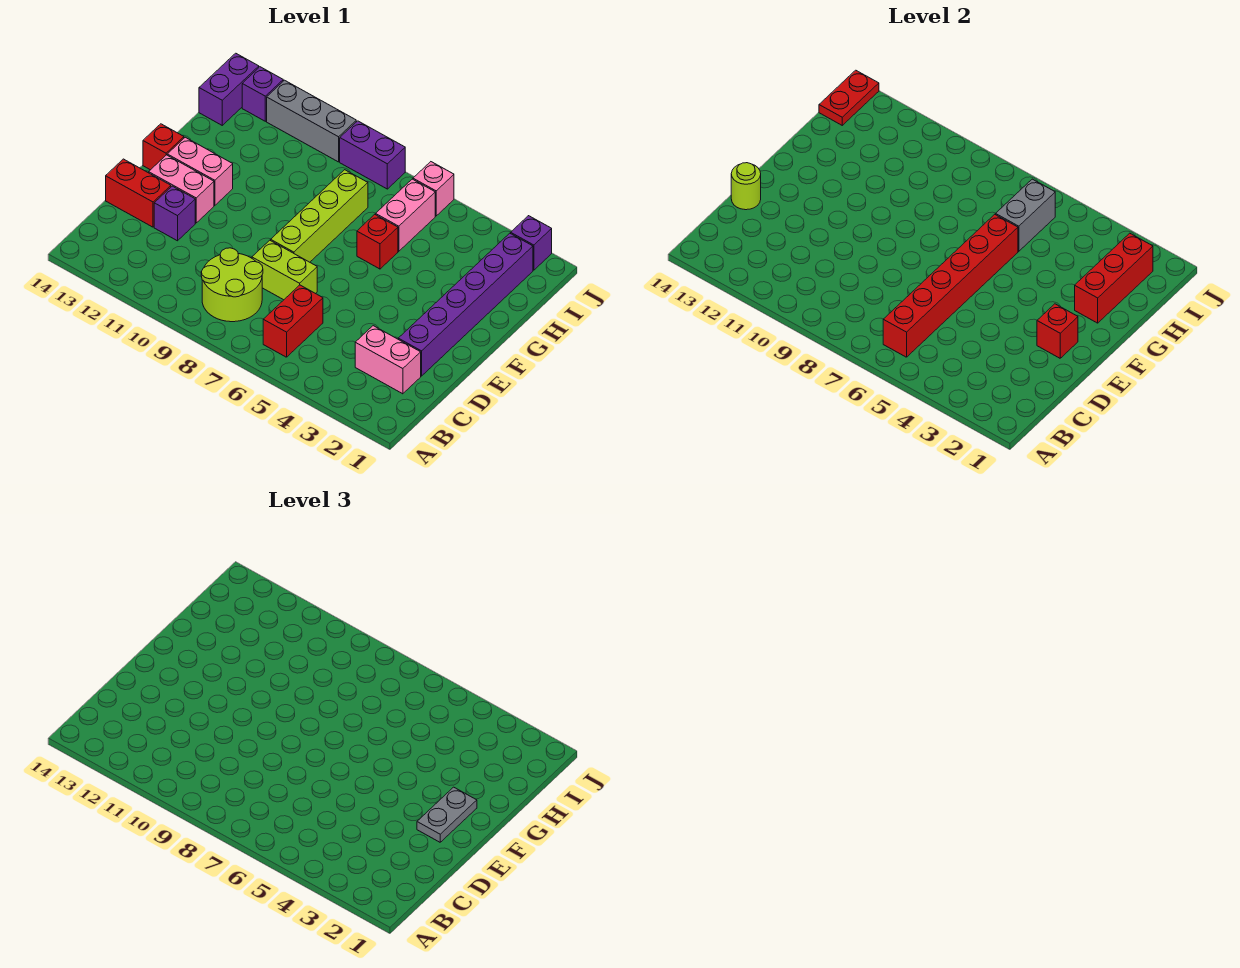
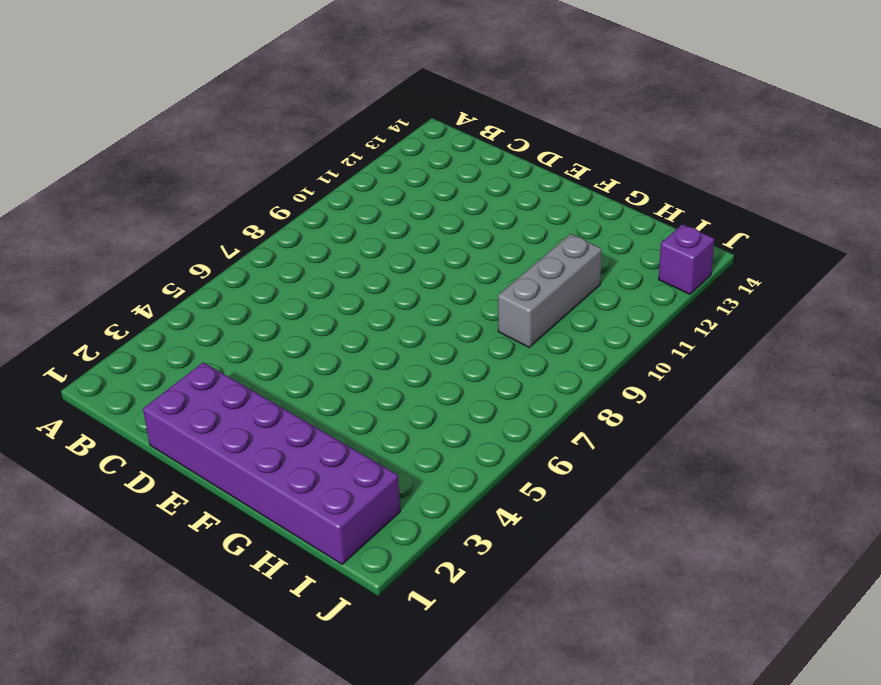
purple 2x6 brick [143,362,400,564] -> purple 1x6 brick [398,233,533,376]
grey 1x3 brick [498,234,602,347] -> grey 1x3 brick moved to [267,80,356,162]
none -> red 1x2 brick [263,285,323,357]
none -> lime 2x2 round brick [201,248,263,322]
none -> pink 1x2 brick [355,326,421,394]

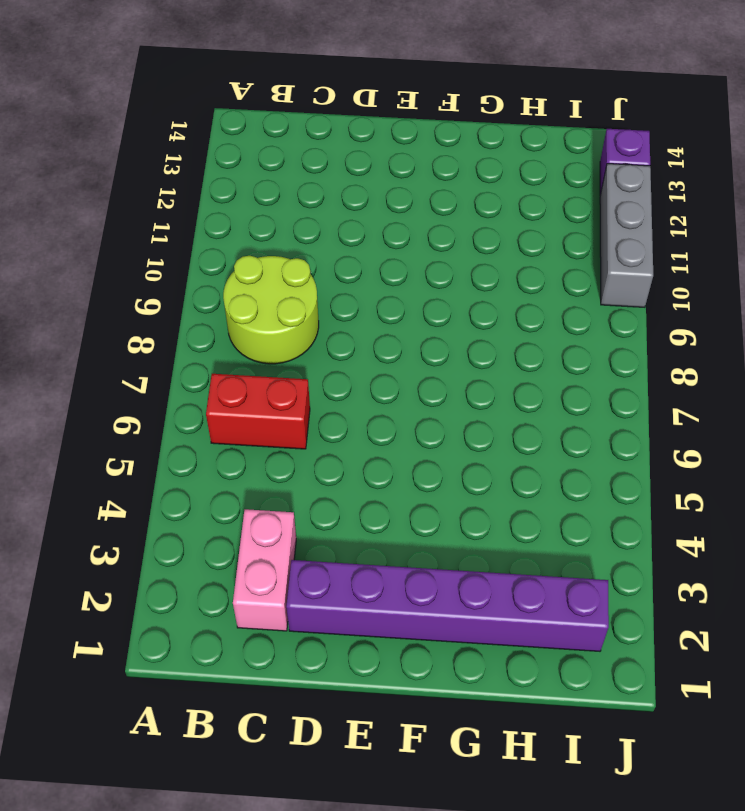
none -> lime 1x2 brick [252,240,317,300]
none -> purple 1x1 brick [154,186,195,241]
none -> red 1x2 brick [106,159,171,227]

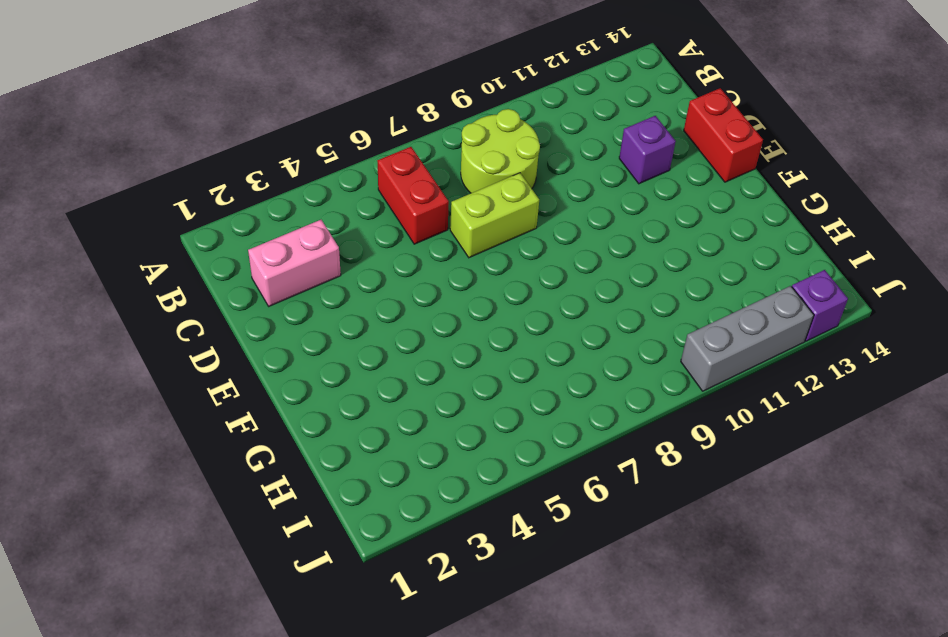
red 1x2 brick [684,88,763,182] -> red 1x2 brick turned to [106,159,171,227]
none -> purple 1x6 brick [398,233,533,376]
none -> lime 1x4 brick [271,170,368,262]
none -> pink 1x2 brick [149,155,214,223]

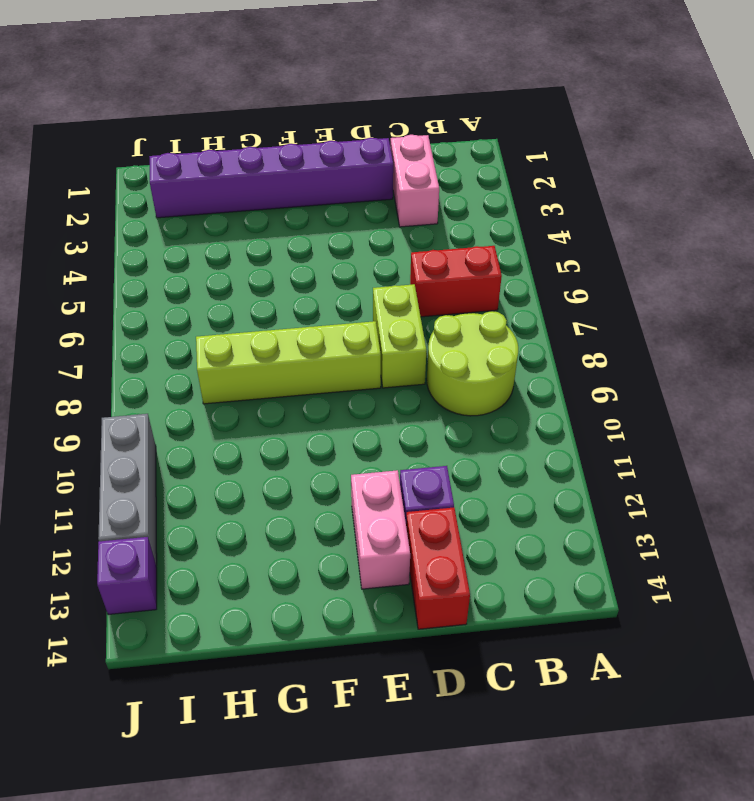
none -> pink 1x2 brick [167,137,233,205]
none -> red 1x1 brick [143,124,184,170]
none -> red 1x1 brick [357,214,398,269]

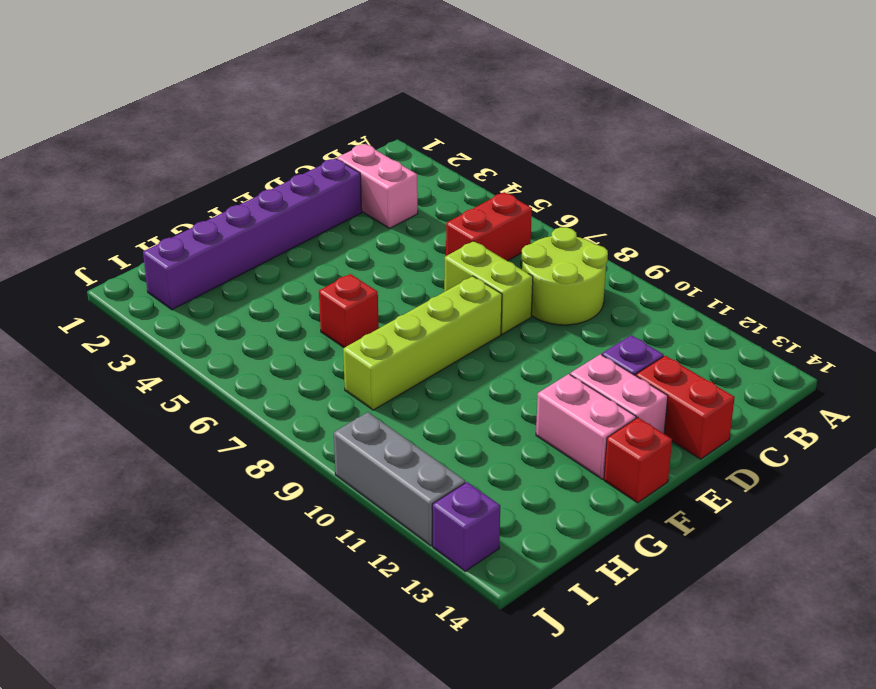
none -> pink 1x2 brick [376,179,435,251]
none -> purple 1x2 brick [199,53,259,125]
none -> purple 1x1 brick [511,216,552,270]

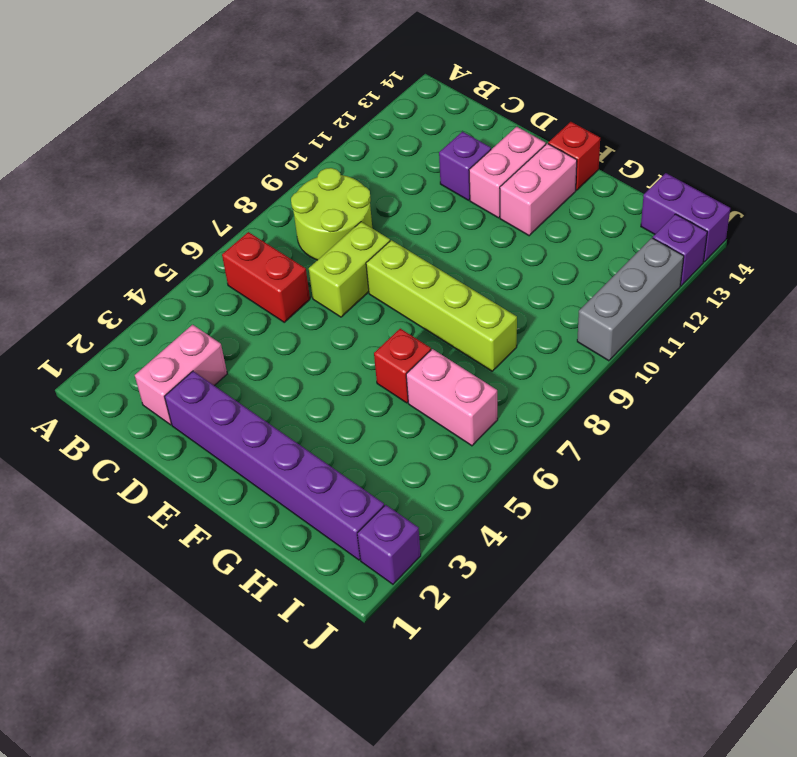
none -> red 1x2 brick [106,159,171,227]
none -> pink 1x1 brick [413,162,454,216]
none -> purple 1x2 brick [340,121,405,189]

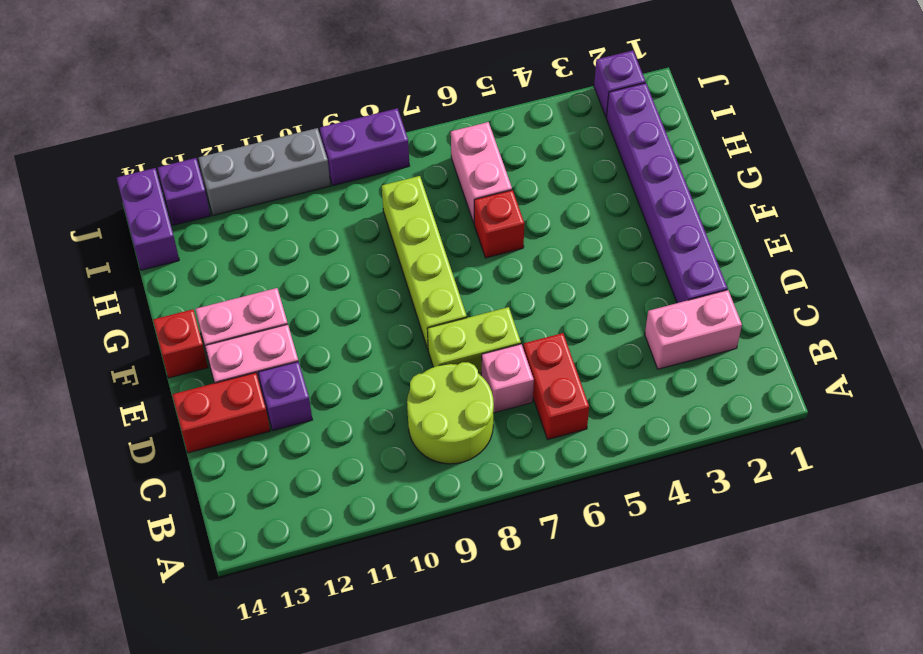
pink 1x1 brick [481,344,534,413] -> pink 1x1 brick moved to [413,162,454,216]
none -> red 1x6 brick [883,214,1018,357]
none -> lime 1x1 round brick [731,163,761,210]
none -> red 1x1 brick [1037,304,1078,358]

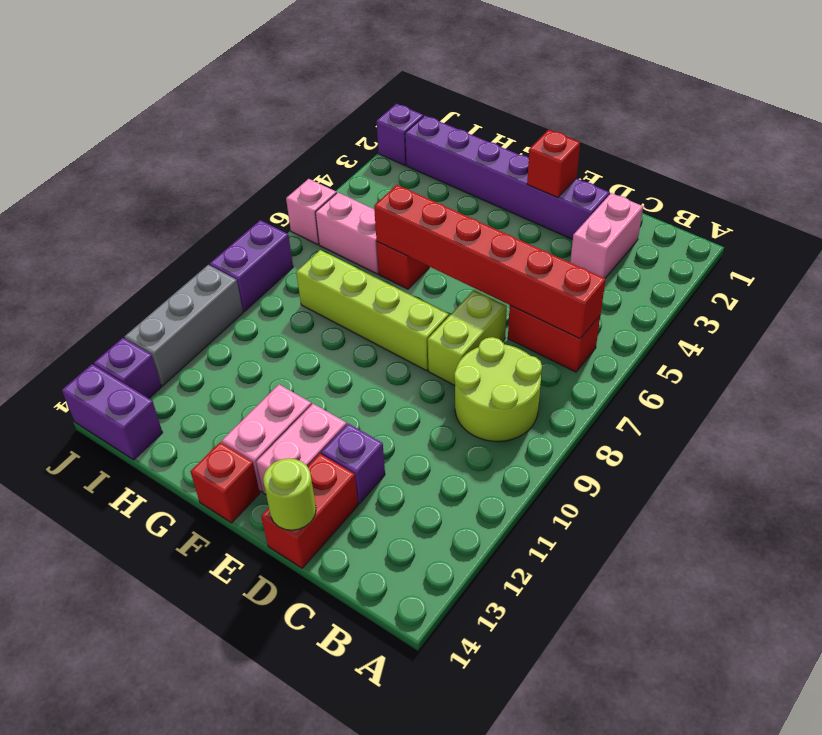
none -> red 1x3 brick [1075,233,1153,323]
none -> grey 1x2 brick [996,179,1055,251]
none -> red 1x2 plate [819,70,879,125]

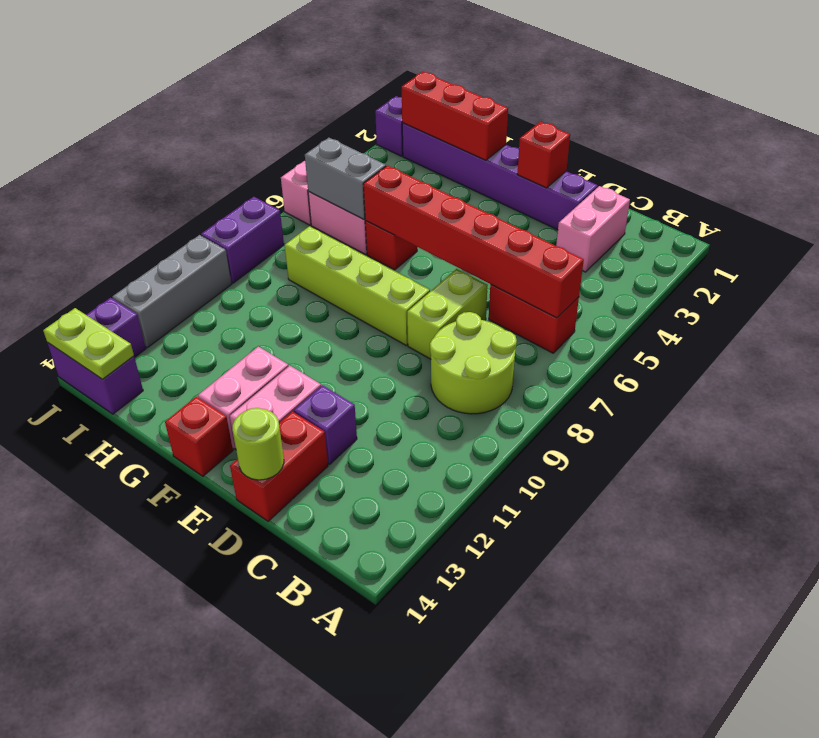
lime 1x2 plate [43,308,134,379] -> red 1x2 plate [819,70,879,125]
none -> grey 1x2 plate [417,787,477,842]

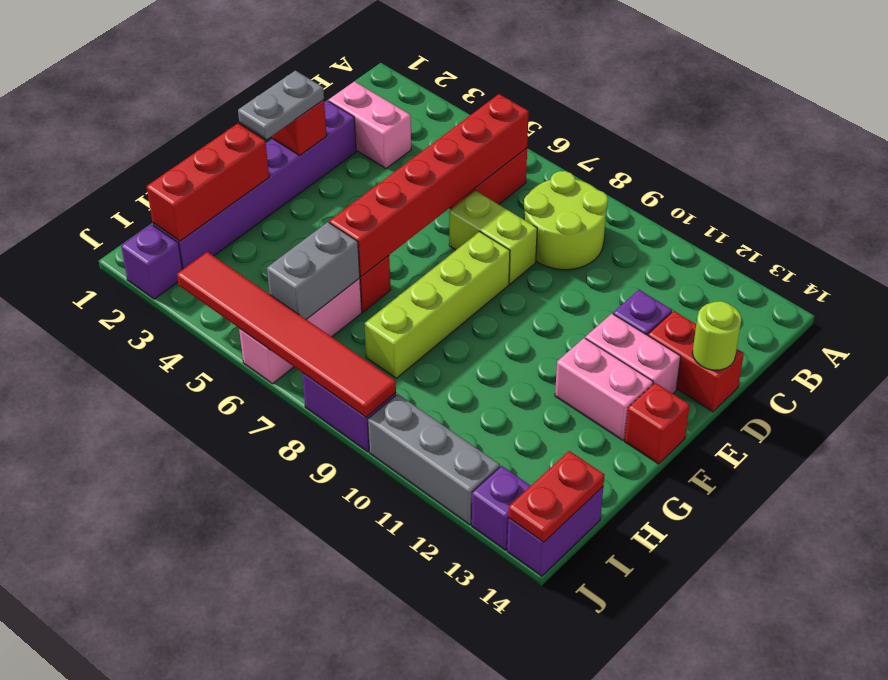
red 1x6 tile [177,252,396,417] -> none

